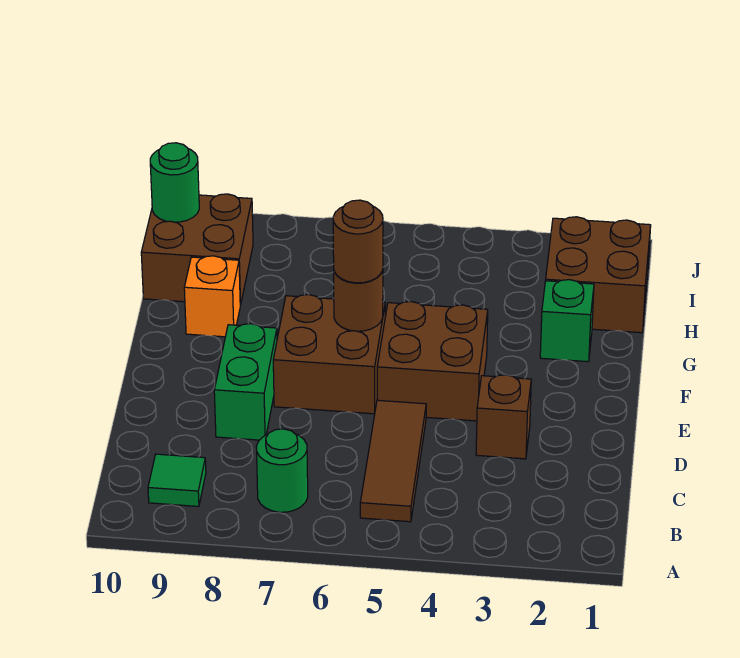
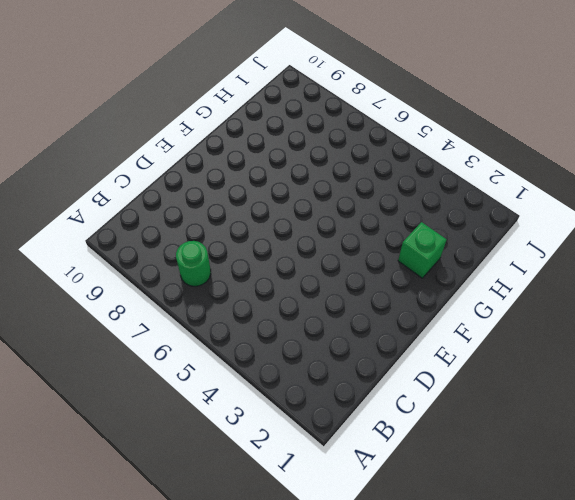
none -> brown 1x3 tile [360,400,426,522]
none -> green 1x1 tile [148,454,206,506]
none -> brown 1x1 brick [476,375,531,459]

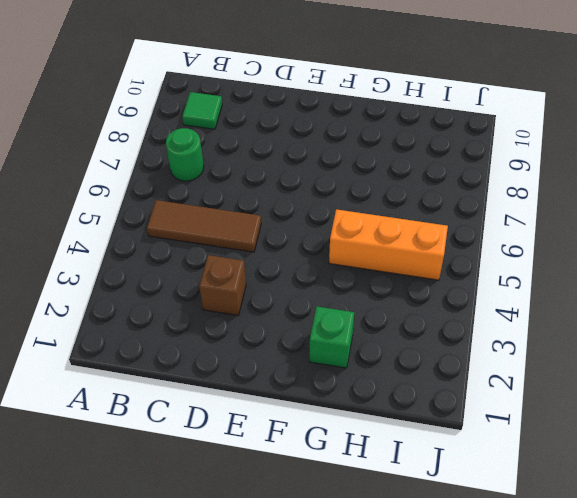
orange 1x3 brick [329,209,448,280] -> none
none -> green 1x2 brick [214,324,277,440]
none -> brown 2x2 brick [377,302,488,421]
none -> brown 2x2 brick [273,295,385,414]

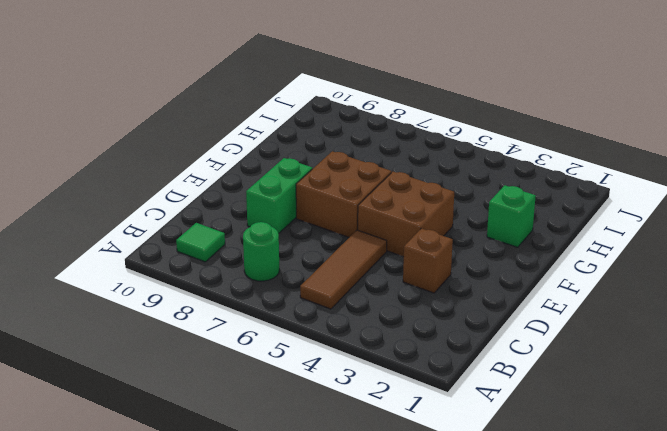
none -> orange 1x1 brick [184,256,240,337]
none -> brown 2x2 brick [546,217,651,333]
none -> brown 2x2 brick [141,194,253,305]

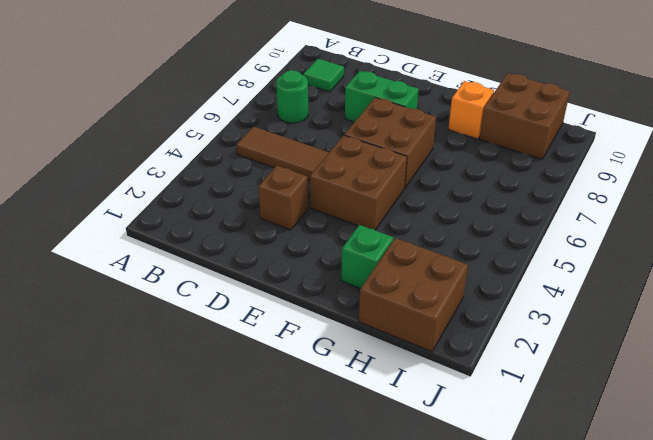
none -> brown 1x1 round brick [334,270,383,331]
none -> green 1x1 round brick [150,143,199,222]
none -> brown 1x1 round brick [333,200,383,283]

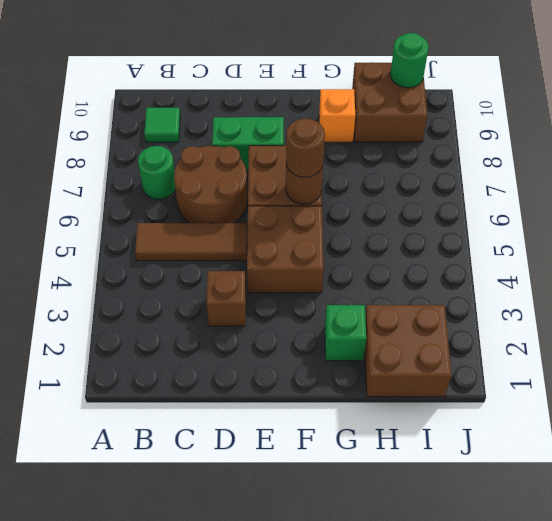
brown 2x2 round brick [174,146,248,223] -> none

